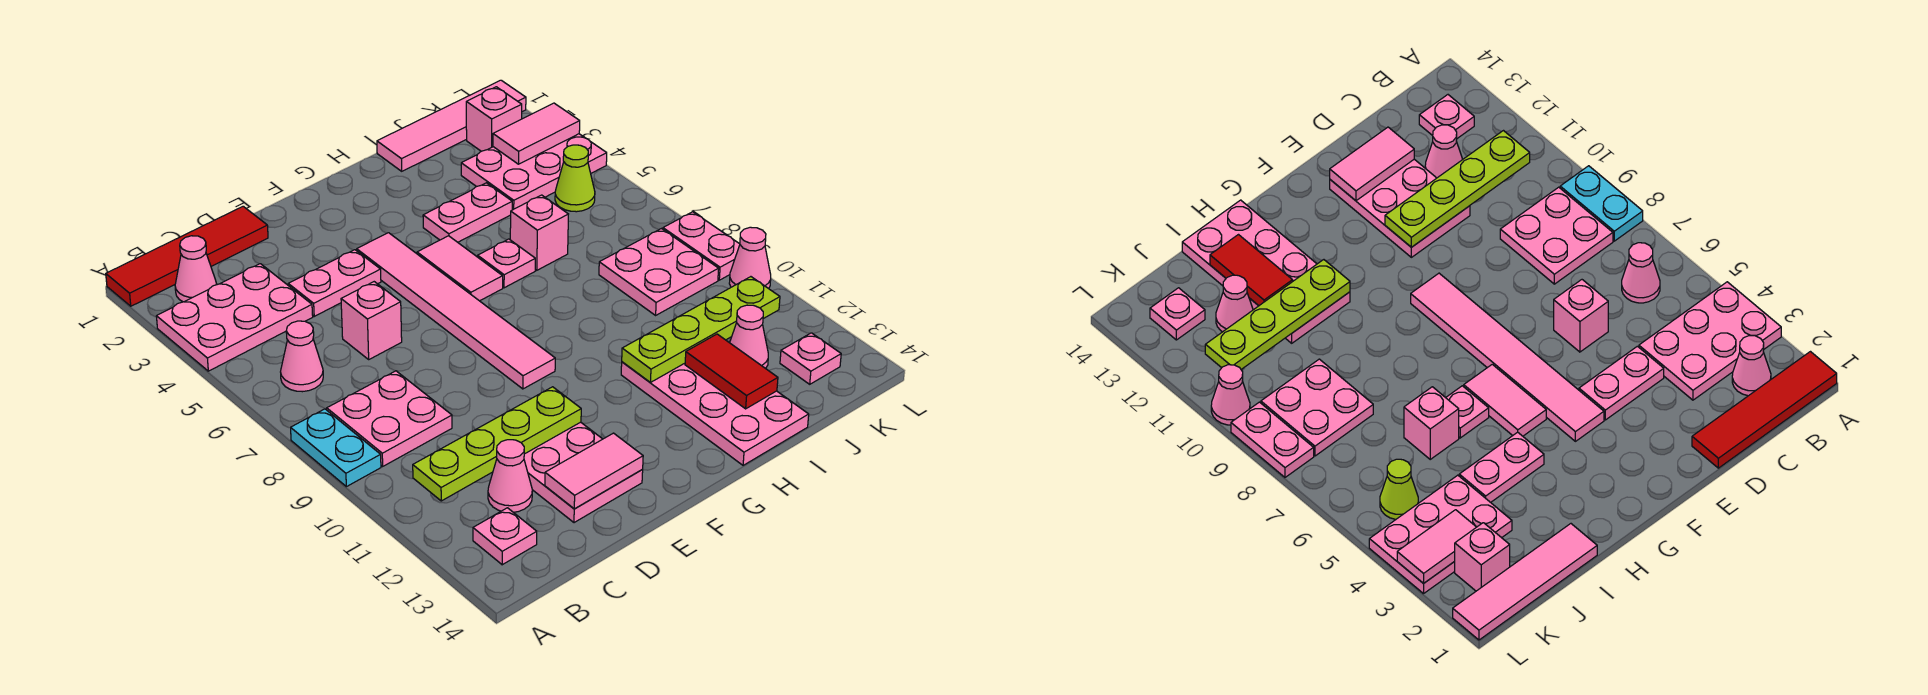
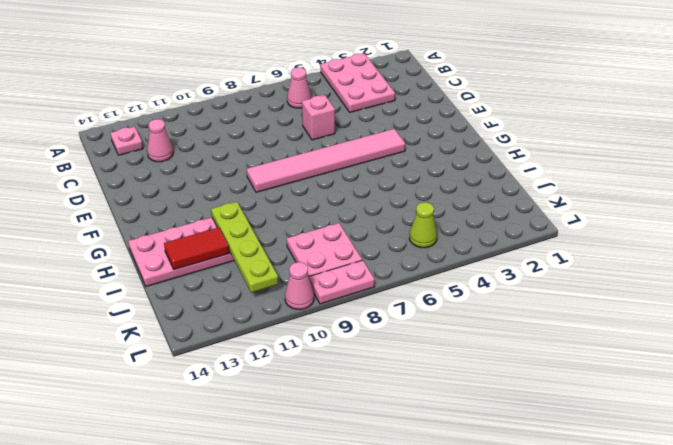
none -> red 1x4 tile [106,206,268,306]
none -> cyan 1x2 plate [291,409,381,487]
none -> pink 1x1 cone [175,236,217,302]
none -> pink 2x2 plate [327,371,452,466]

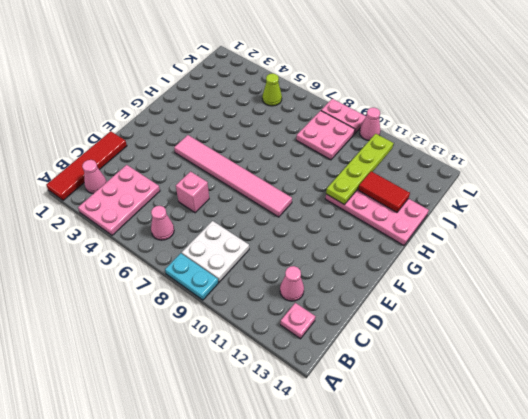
white 2x2 plate [182,221,249,282] -> pink 2x2 plate [327,371,452,466]
none -> pink 1x2 plate [288,250,381,316]
none -> pink 2x3 plate [524,422,643,523]
none -> pink 1x2 tile [417,236,503,301]
none -> pink 1x2 plate [423,183,512,242]

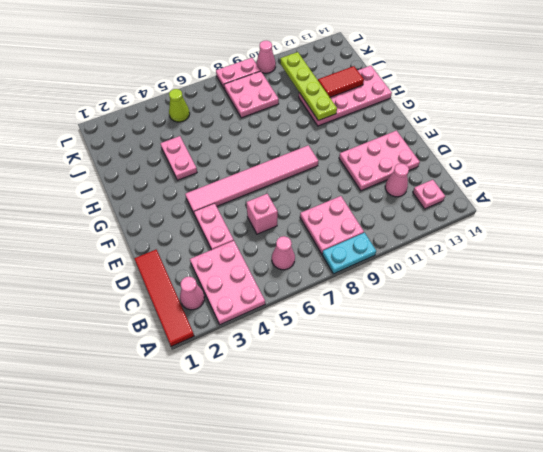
none -> pink 1x2 tile [417,236,503,301]
none -> pink 1x1 plate [478,239,535,288]
none -> pink 1x4 tile [377,80,526,171]
none -> pink 1x1 brick [510,195,568,270]

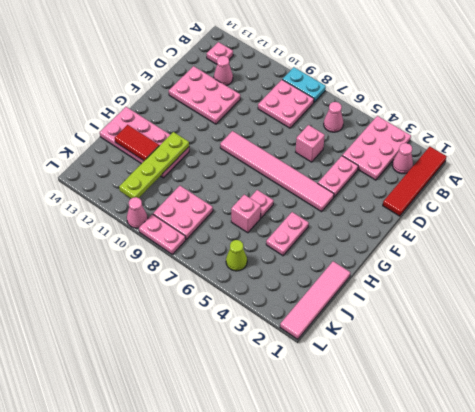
none -> pink 1x2 tile [417,236,503,301]
none -> pink 2x3 plate [461,134,607,210]
none -> pink 1x1 cone [729,305,768,369]
none -> pink 1x1 brick [466,87,522,151]

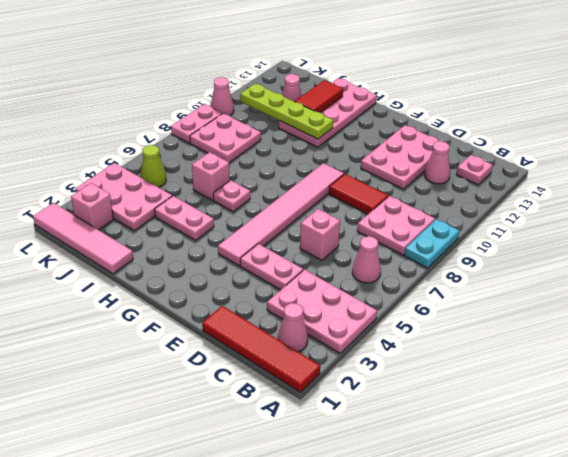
red 1x2 tile [329,174,388,214] -> none
none -> pink 1x2 tile [417,236,503,301]
none -> pink 1x1 plate [780,333,841,384]
none -> lime 1x4 plate [413,387,581,501]
none -> pink 1x2 tile [545,433,643,509]

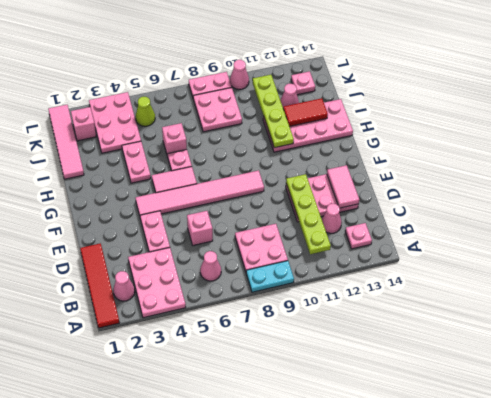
none -> pink 1x2 tile [493,103,580,164]

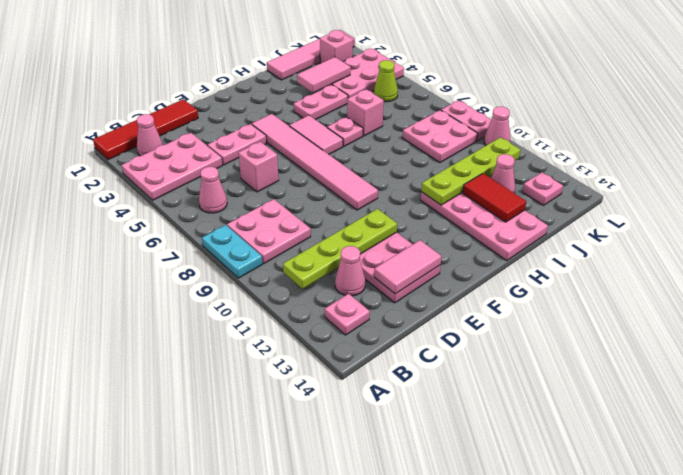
pink 1x2 tile [297,57,351,93] -> pink 1x2 tile moved to [493,103,580,164]

